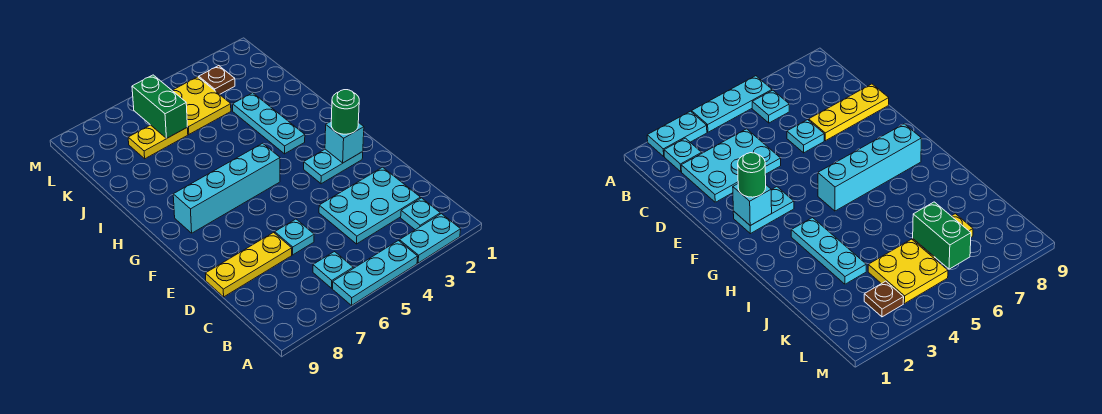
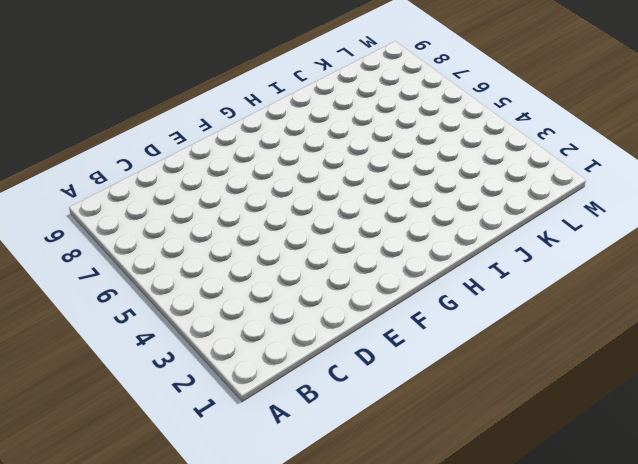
none -> cyan 1x2 plate [399,214,461,263]
none -> cyan 1x3 plate [333,241,418,305]
none -> cyan 1x1 plate [401,198,440,230]

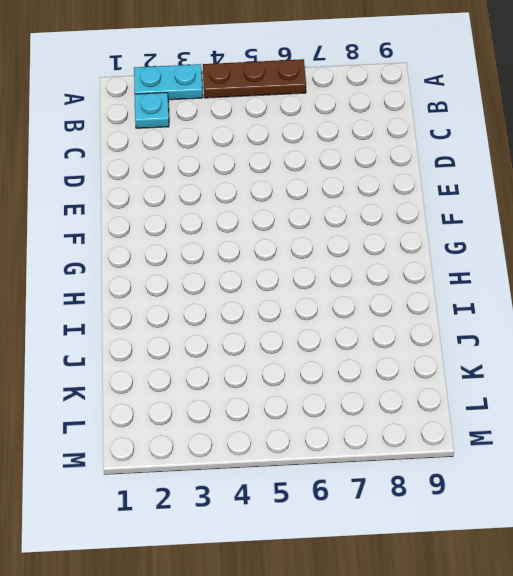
brown 1x3 plate [203,59,306,98] -> cyan 1x3 plate [333,241,418,305]
none -> cyan 1x1 plate [313,252,353,288]
none -> cyan 2x3 plate [319,167,420,244]
none -> cyan 1x1 plate [275,219,314,255]

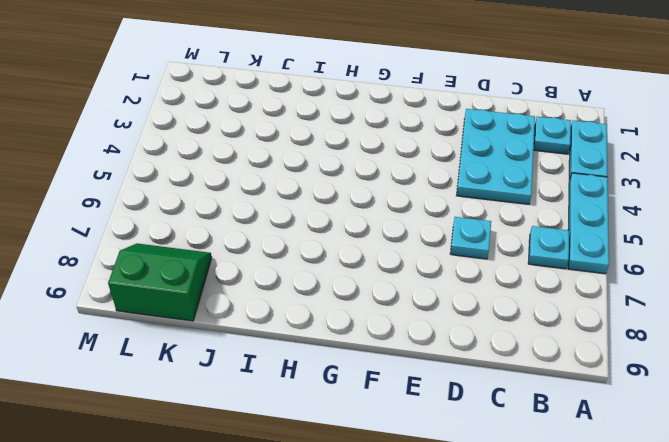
green 2x2 slope [108,243,212,321] -> none
none -> yellow 1x3 plate [205,232,292,297]
none -> cyan 1x2 plate [304,149,363,184]
none -> cyan 1x4 brick [173,143,280,233]

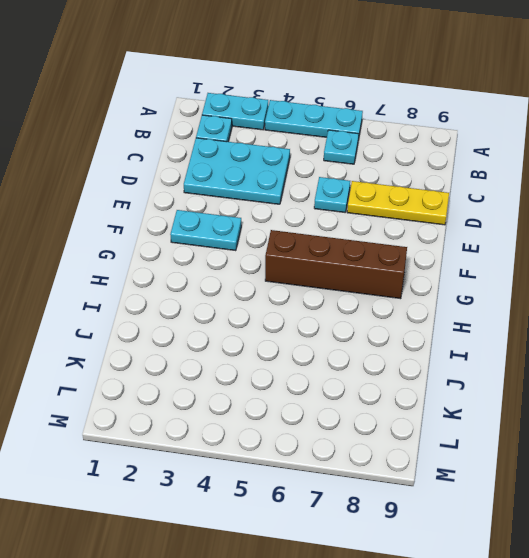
brown 1x4 brick [265,230,407,299] -> cyan 1x4 brick [173,143,280,233]
none -> cyan 1x3 plate [233,93,305,154]
none -> yellow 2x2 plate [172,77,231,134]
none -> yellow 1x2 plate [128,125,188,159]

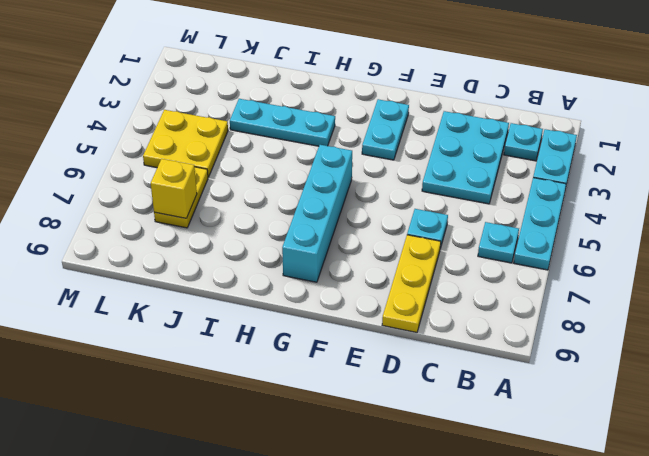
yellow 1x1 brick [151,159,197,218] -> none
none -> brown 1x1 plate [199,66,235,94]
none -> cyan 1x1 brick [325,122,364,163]
none -> green 1x2 brick [132,75,187,138]

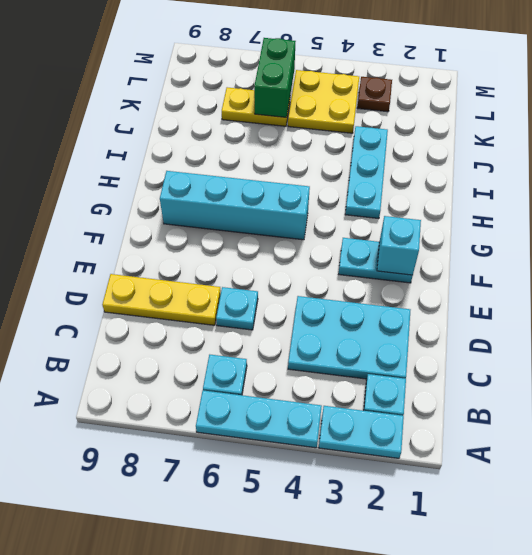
none -> green 1x1 round brick [331,90,359,134]

